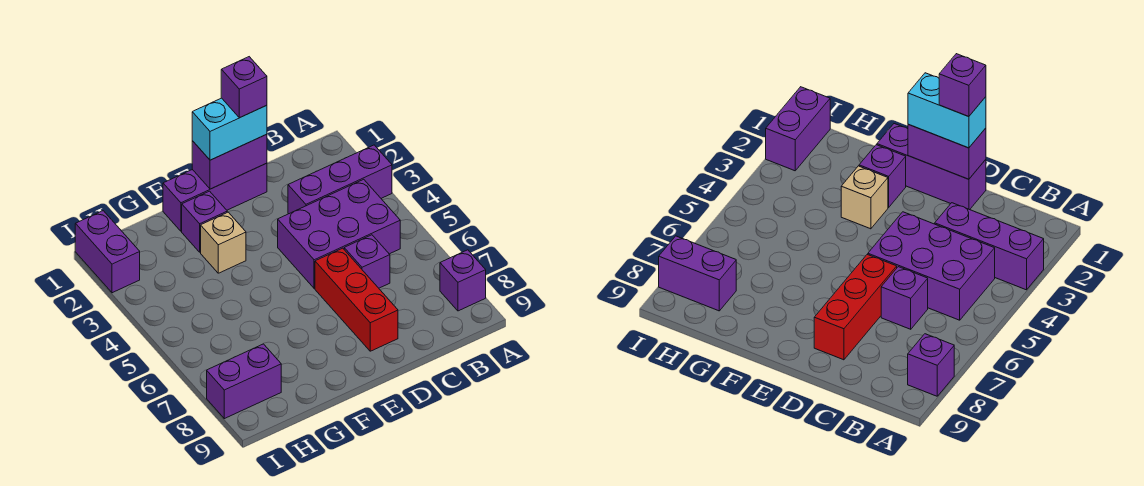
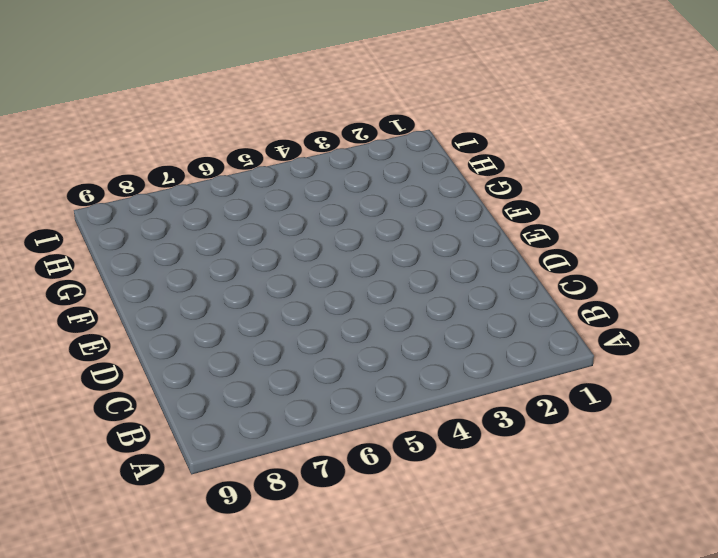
none -> purple 1x3 brick [288,145,392,214]
none -> purple 1x1 brick [440,250,486,311]
none -> purple 2x3 brick [278,179,400,288]

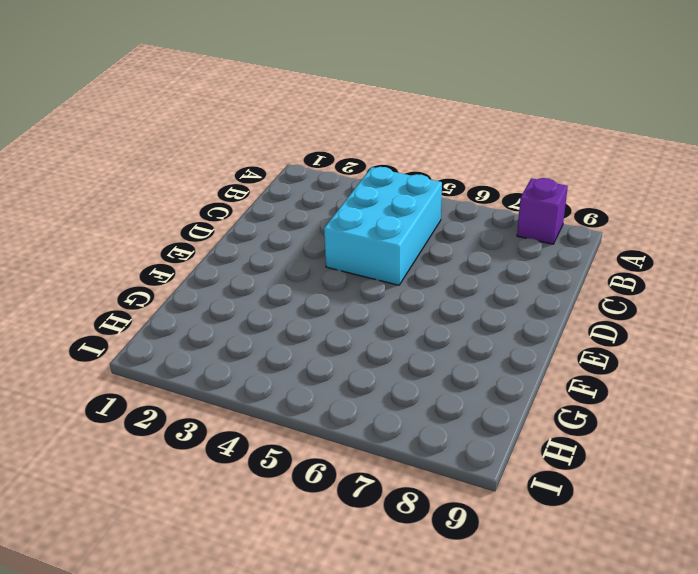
cyan 2x3 brick [324,167,442,285] -> purple 2x3 brick [278,179,400,288]
none -> purple 1x3 brick [288,145,392,214]
none -> purple 1x1 brick [344,235,390,288]
none -> purple 1x3 brick [163,163,267,231]

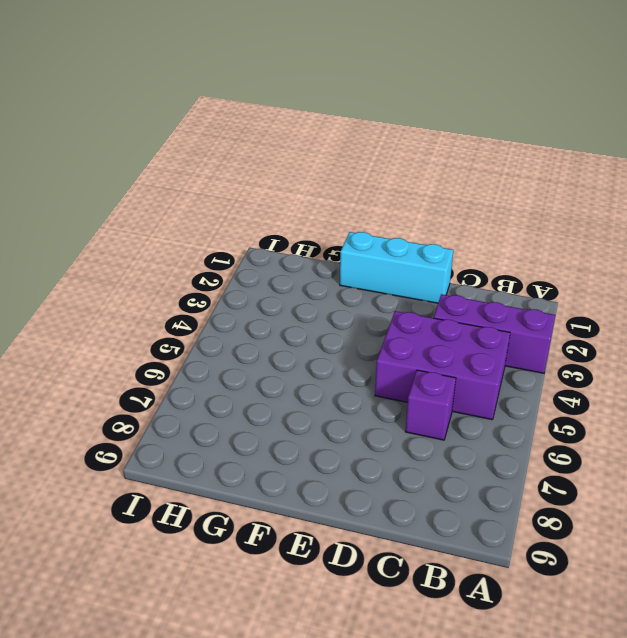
cyan 1x3 brick [340,232,453,303] -> purple 1x3 brick [163,163,267,231]
none -> purple 1x1 brick [440,250,486,311]
none -> red 1x3 brick [315,248,398,351]
none -> purple 1x1 brick [182,191,227,252]

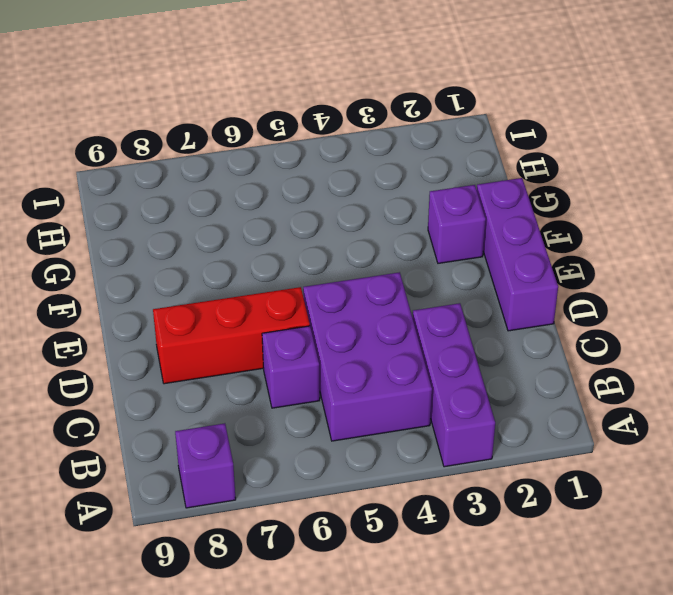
none -> tan 1x1 brick [201,212,246,273]
none -> purple 1x2 brick [207,344,281,419]
none -> purple 1x2 brick [75,211,140,293]

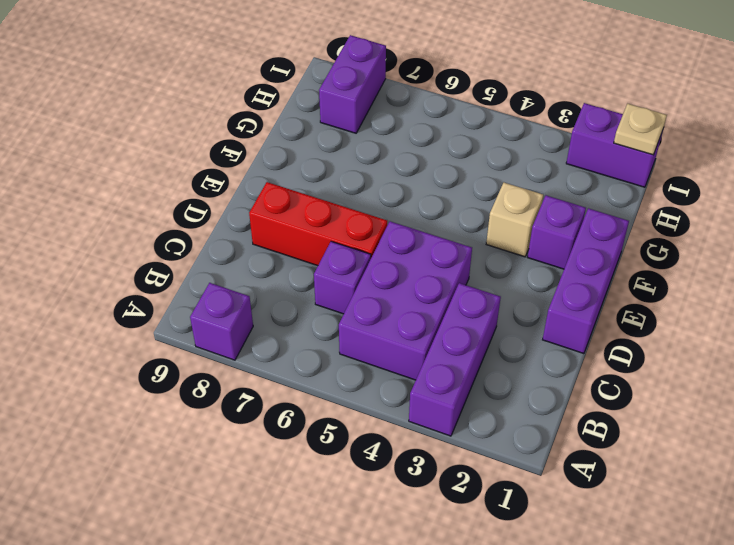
tan 1x1 plate [614,104,667,155] -> none
none -> purple 1x2 brick [192,134,267,189]
none -> cyan 1x2 brick [192,98,267,160]
none -> purple 1x1 brick [221,57,267,118]

